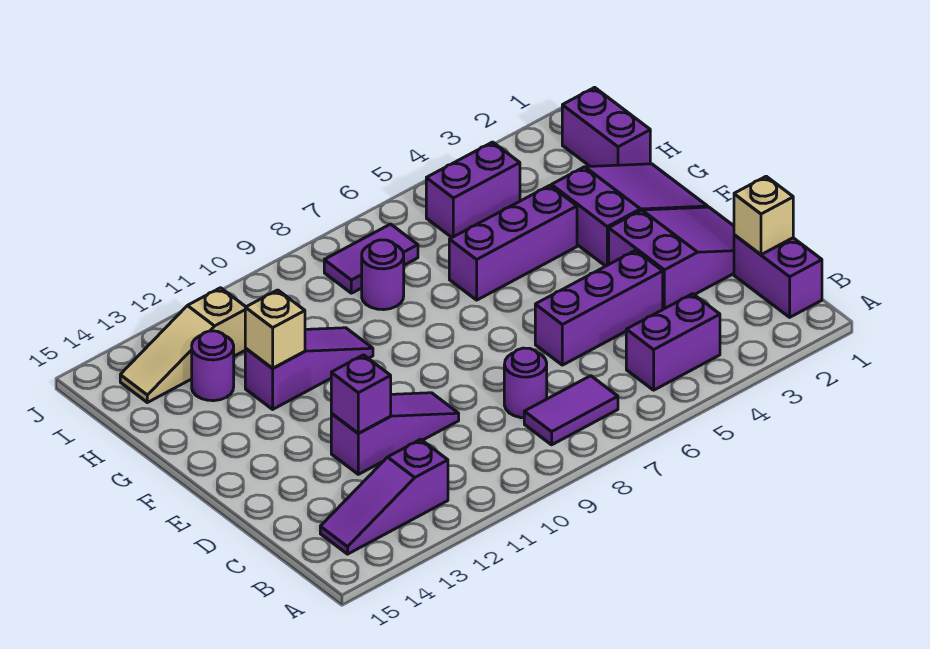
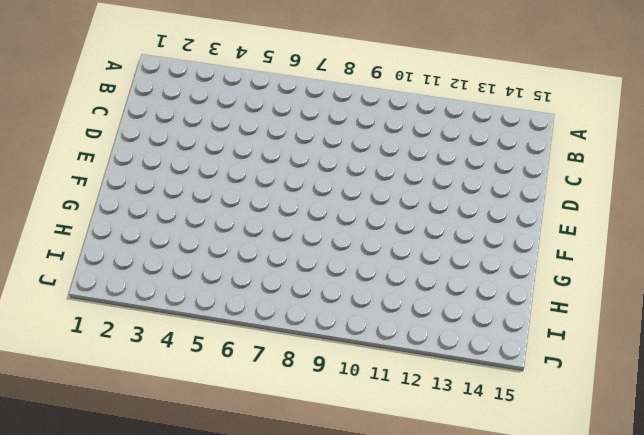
none -> purple 1x2 brick [734,235,822,317]
none -> purple 1x2 brick [626,294,720,390]
none -> purple 1x2 tile [524,376,618,445]

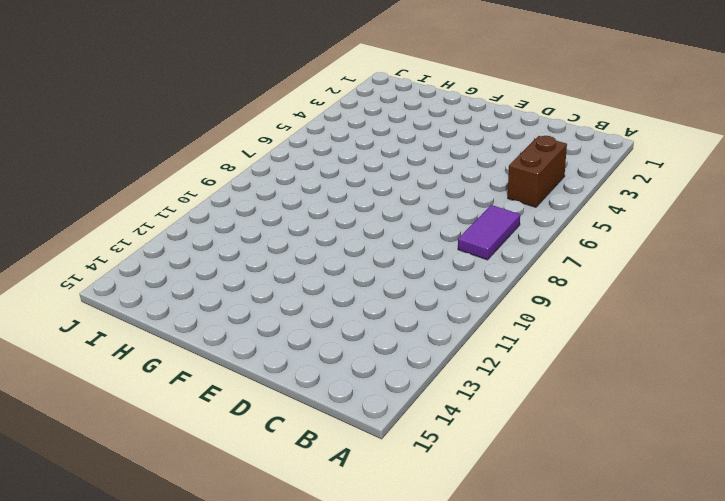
brown 1x2 brick [508,136,567,207] -> purple 1x2 brick [626,294,720,390]
none -> purple 1x2 brick [734,235,822,317]
none -> purple 1x3 slope [320,439,448,554]
none -> purple 1x1 round brick [504,348,547,418]

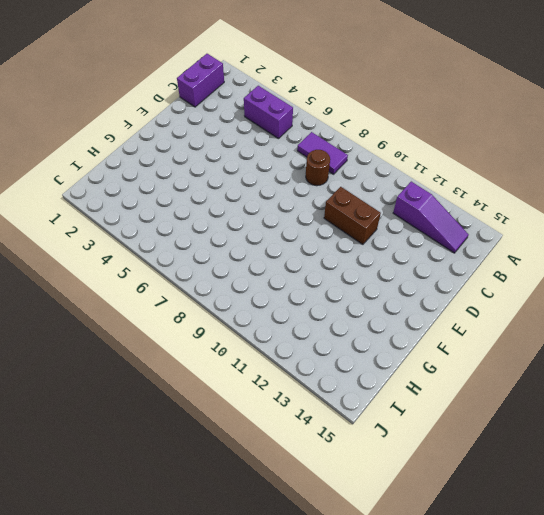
brown 1x1 round brick [306,150,330,186] -> purple 1x1 round brick [504,348,547,418]
brown 1x2 brick [324,187,381,244] -> purple 1x3 slope [331,393,459,474]
none -> purple 2x3 slope [609,207,734,309]
none -> purple 1x3 brick [535,250,663,365]
none -> purple 2x3 slope [551,164,708,266]

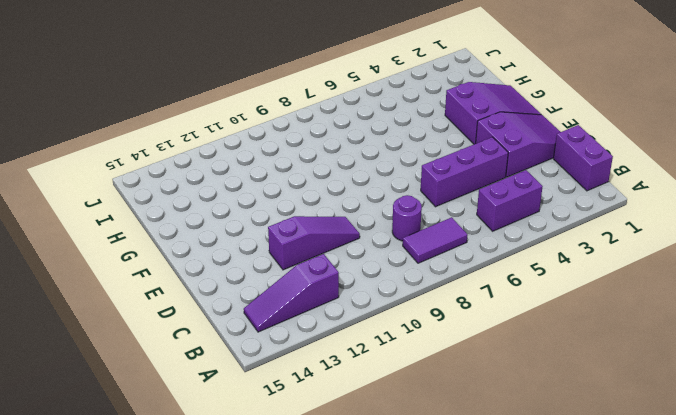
none -> purple 1x3 brick [449,185,577,300]
none -> purple 1x3 slope [245,328,373,409]
none -> purple 1x2 brick [562,87,650,166]

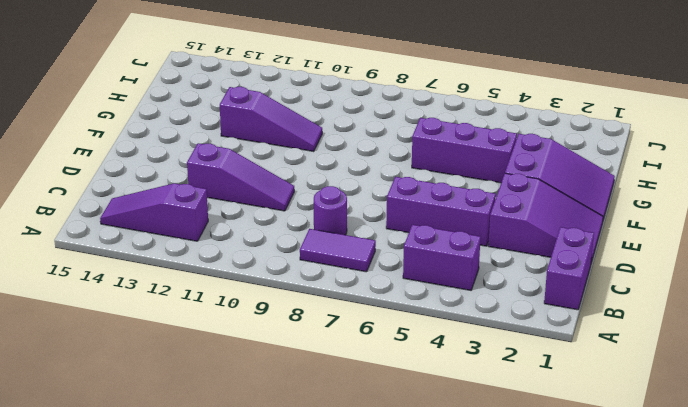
none -> purple 1x2 brick [562,87,650,166]
none -> purple 1x1 round brick [362,240,404,310]
none -> purple 1x1 round brick [192,331,234,401]

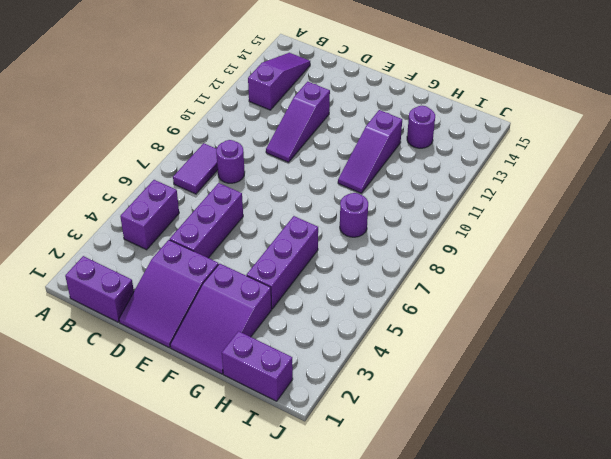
none -> purple 1x2 brick [426,142,520,237]
none -> purple 1x2 tile [324,224,418,293]
none -> tan 1x3 slope [120,288,246,403]

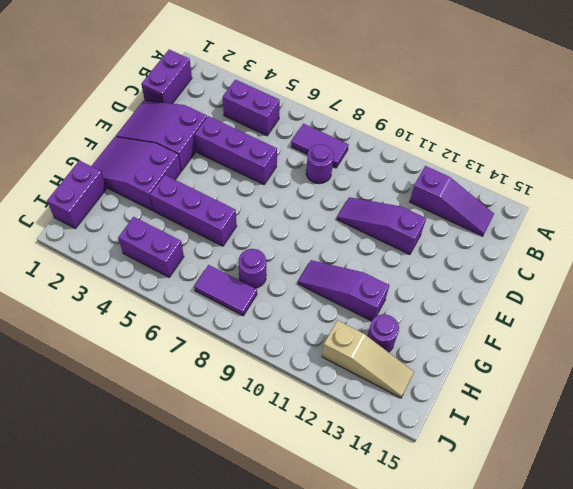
none -> tan 1x1 brick [734,176,793,255]
none -> purple 1x1 brick [331,355,391,433]
none -> tan 1x1 brick [245,290,305,368]

